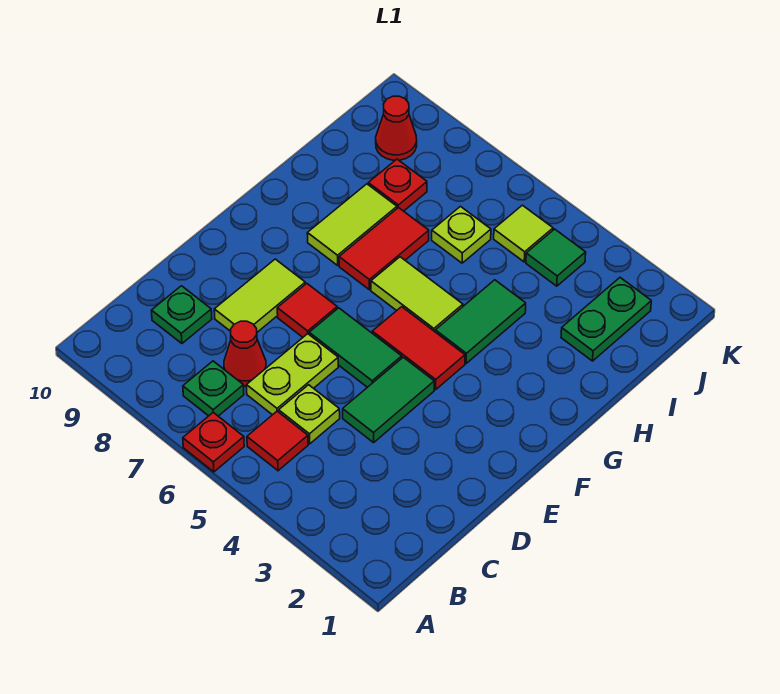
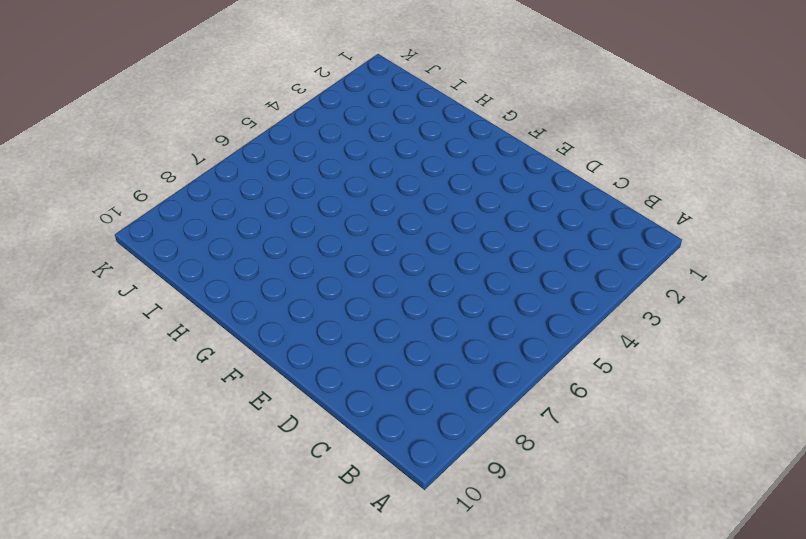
none -> red 1x1 plate [183,413,244,472]
none -> red 1x1 tile [247,411,308,471]
none -> green 1x1 plate [183,361,244,416]

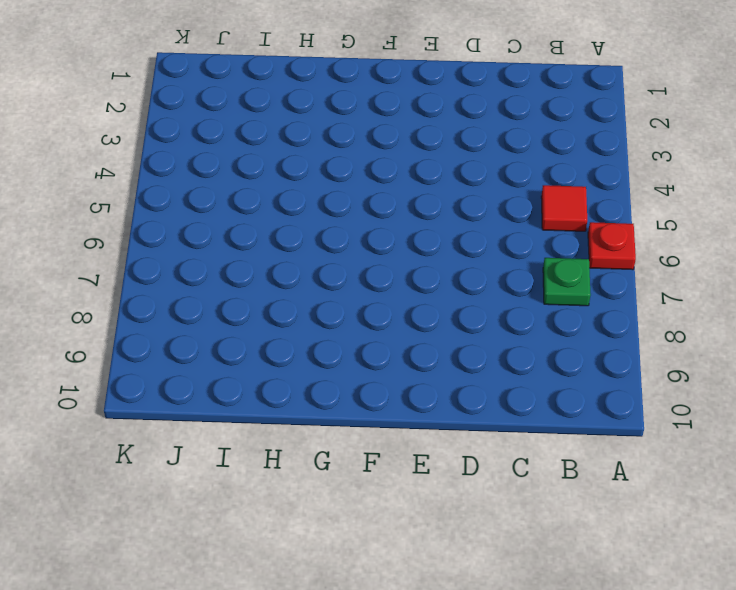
none -> lime 1x1 plate [279,385,340,444]
none -> lime 1x2 plate [247,334,338,415]
none -> red 1x1 cone [224,321,266,386]

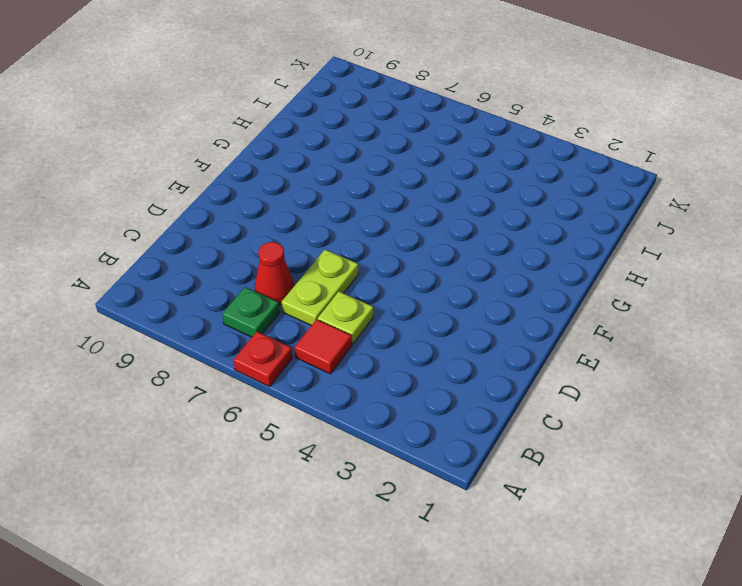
none -> green 1x1 plate [151,286,212,343]
none -> green 1x2 tile [343,357,434,443]
none -> lime 1x2 tile [214,259,305,332]

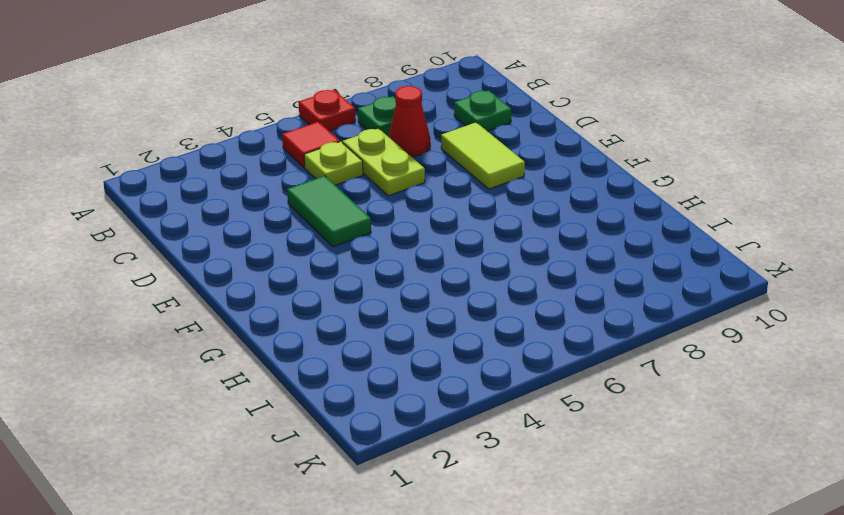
none -> green 1x2 tile [309,308,402,387]
none -> red 1x1 tile [277,284,337,337]
none -> red 1x2 tile [372,307,465,390]

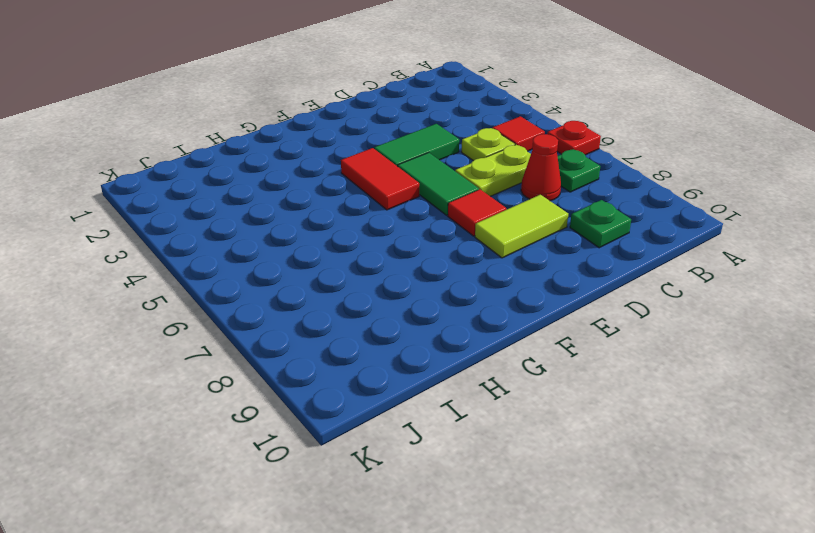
none -> green 1x2 tile [435,280,526,363]
none -> lime 1x2 tile [371,257,463,331]
none -> red 1x2 tile [339,207,429,290]

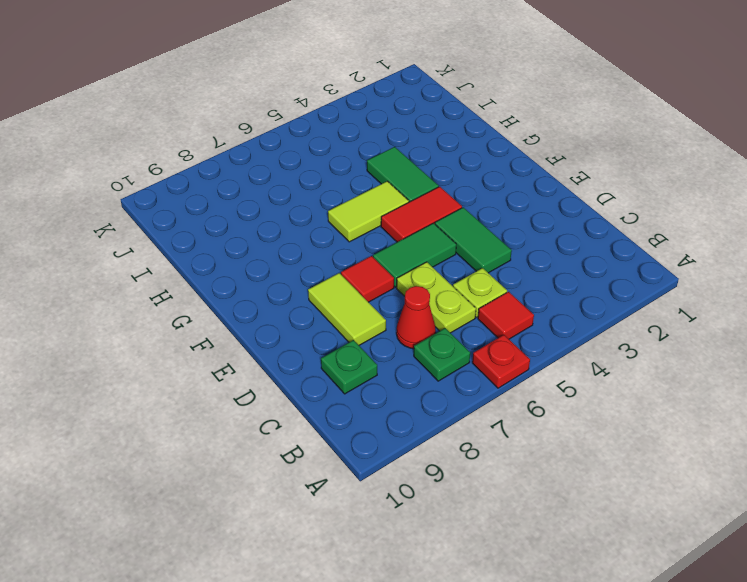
none -> red 1x2 tile [339,207,429,290]
none -> lime 1x2 tile [307,184,397,265]
none -> green 1x2 plate [561,278,651,361]

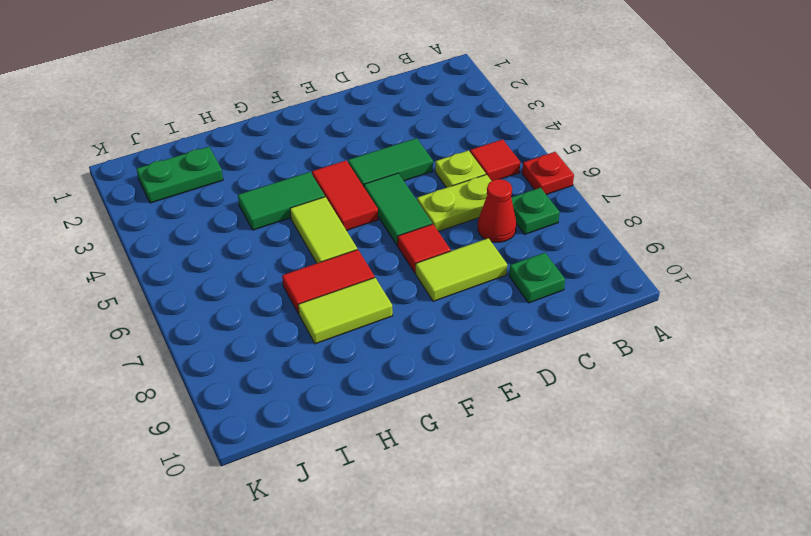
none -> lime 1x1 plate [432,207,491,263]
none -> red 1x1 plate [368,159,427,211]
none -> green 1x1 tile [526,229,586,286]

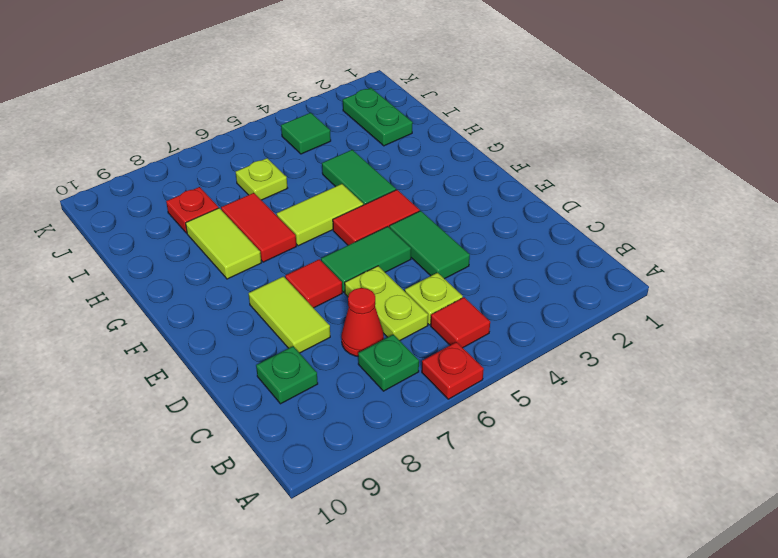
none -> lime 1x1 tile [494,205,553,262]
none -> red 1x1 cone [376,96,417,160]

